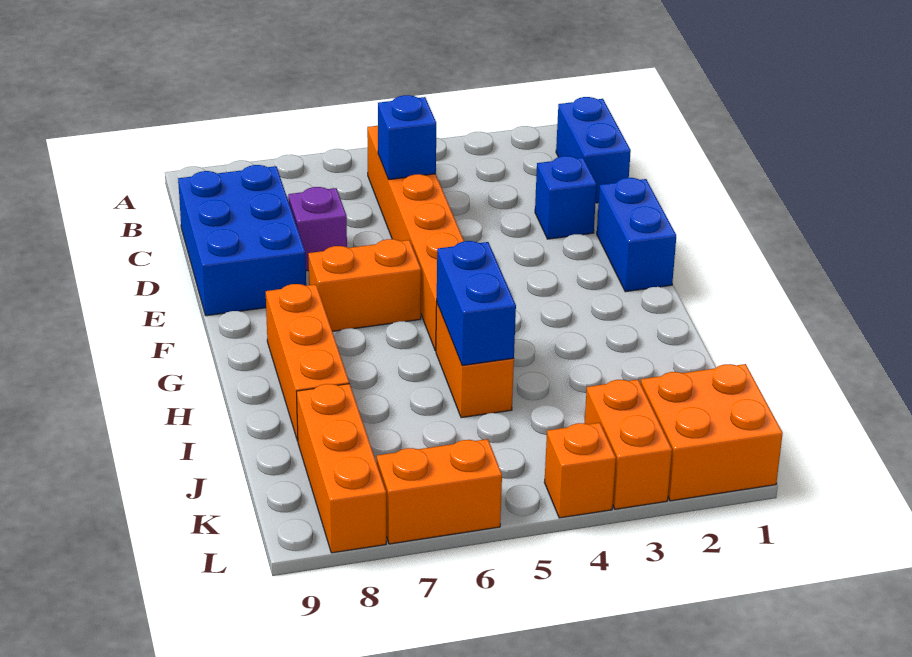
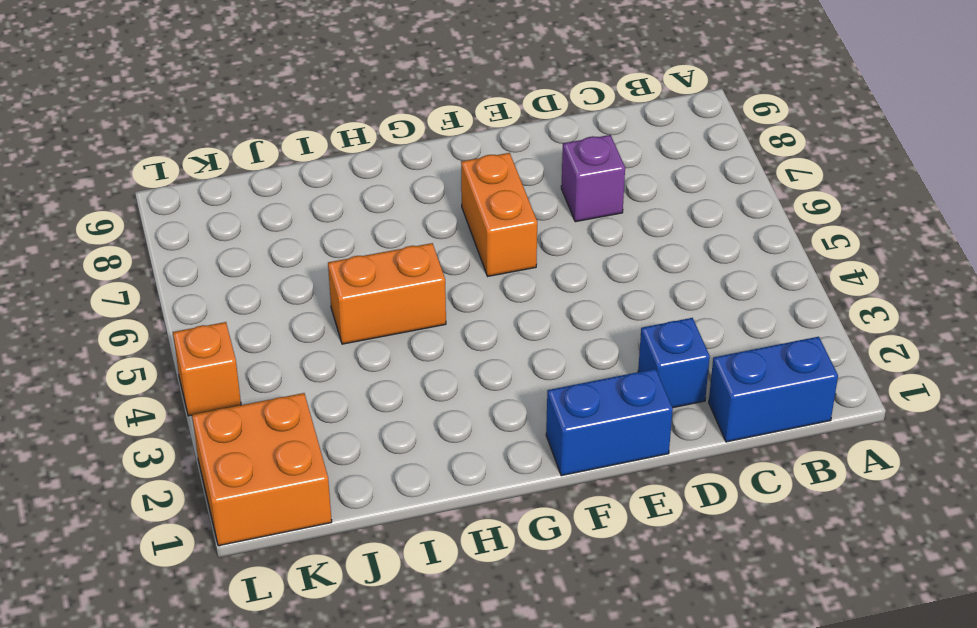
none -> orange 1x6 brick [367,126,464,351]
none -> blue 2x3 brick [178,165,306,316]
none -> orange 1x3 brick [266,284,349,441]

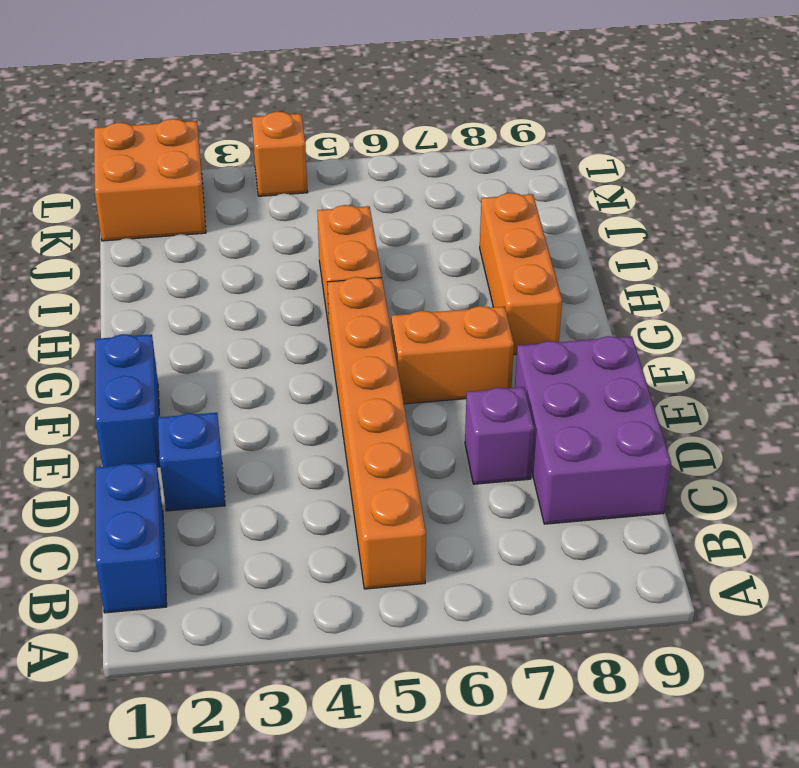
purple 2x3 brick [515,336,671,524] -> blue 2x3 brick [178,165,306,316]
none -> orange 1x3 brick [297,384,386,553]
none -> orange 1x2 brick [584,380,672,509]
none -> orange 1x2 brick [377,439,502,544]

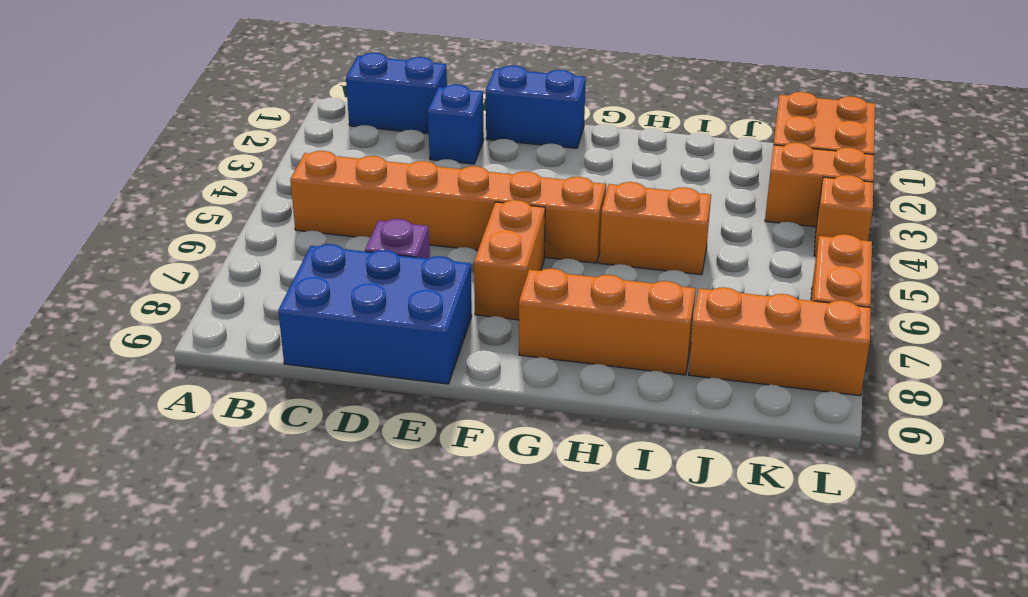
none -> blue 1x1 brick [378,95,436,180]
none -> blue 1x2 brick [437,241,516,366]

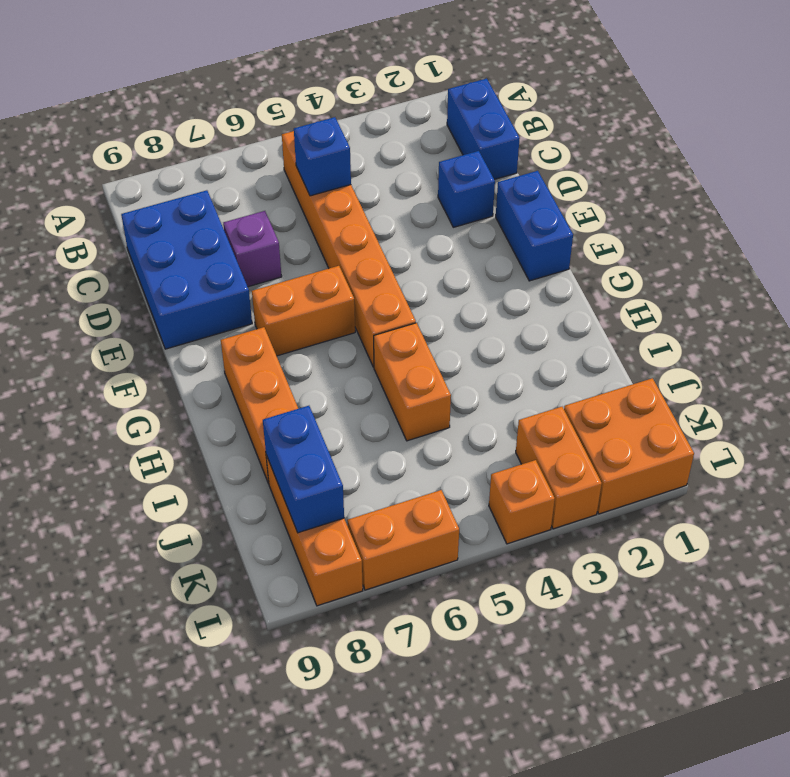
blue 1x2 brick [263,406,344,533] -> blue 1x2 brick moved to [437,241,516,366]

